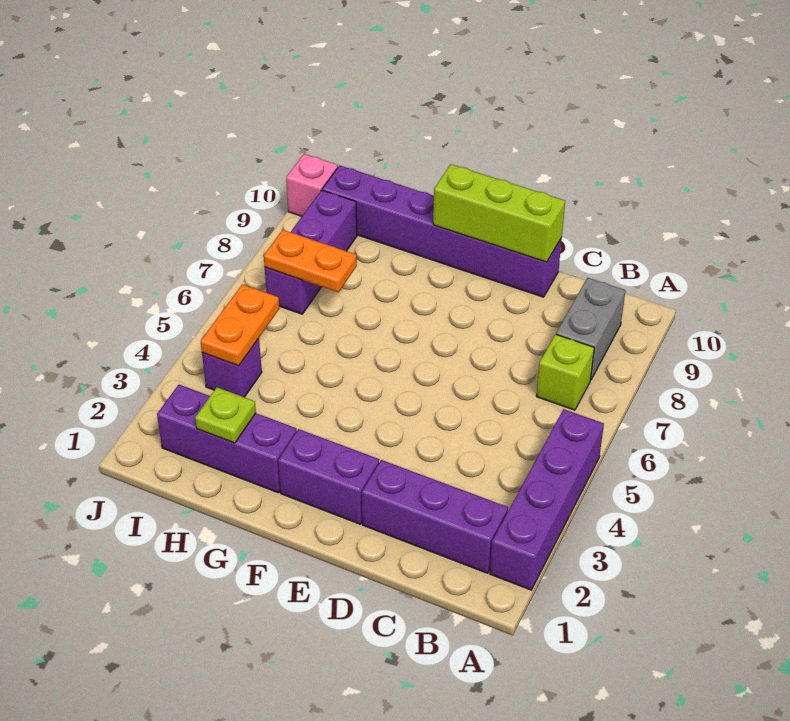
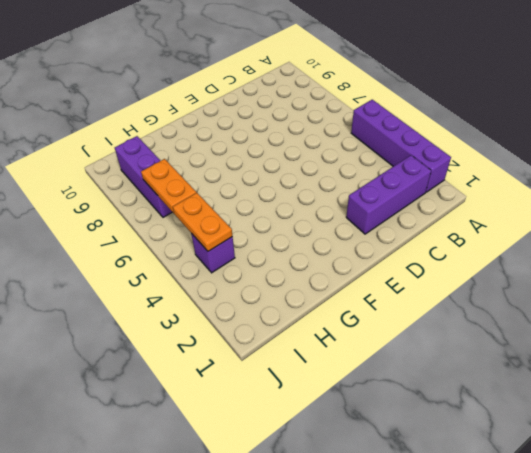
orange 1x2 plate [141,159,196,213] -> orange 1x2 plate turned to [264,230,357,292]
none -> lime 1x1 brick [536,334,594,410]
none -> grey 1x2 brick [556,278,625,380]
none -> purple 1x6 brick [322,165,562,297]

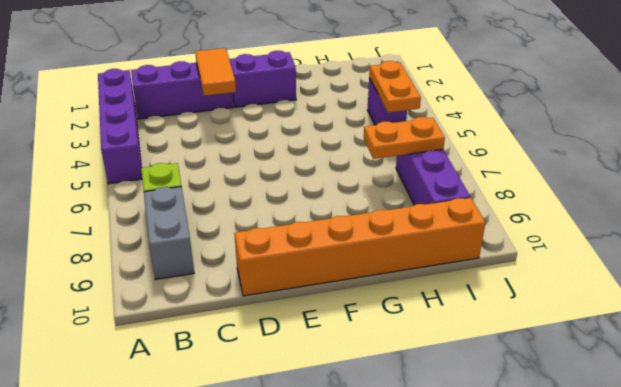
orange 1x2 tile [195,48,236,96] -> none
orange 1x6 brick [234,198,486,296] -> purple 1x6 brick [322,165,562,297]
none -> purple 1x3 brick [157,385,297,493]
none -> pink 1x1 brick [286,154,338,216]
none -> lime 1x3 brick [433,164,565,262]

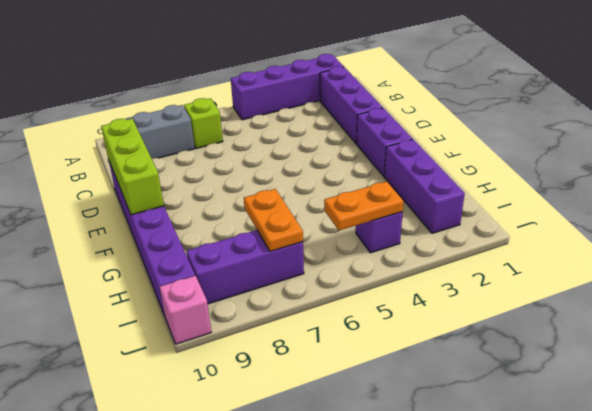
none -> lime 1x1 plate [195,387,256,443]

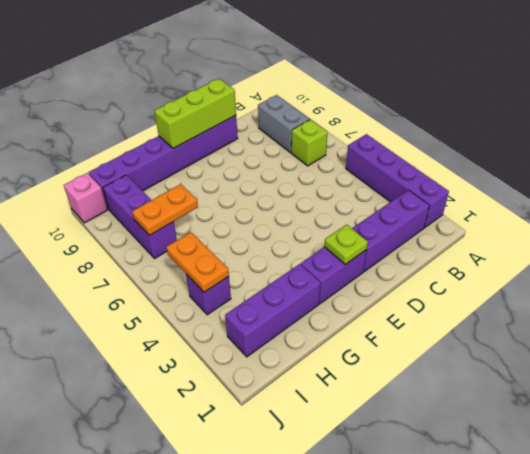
lime 1x1 plate [324,224,368,264] -> lime 1x1 plate moved to [195,387,256,443]

